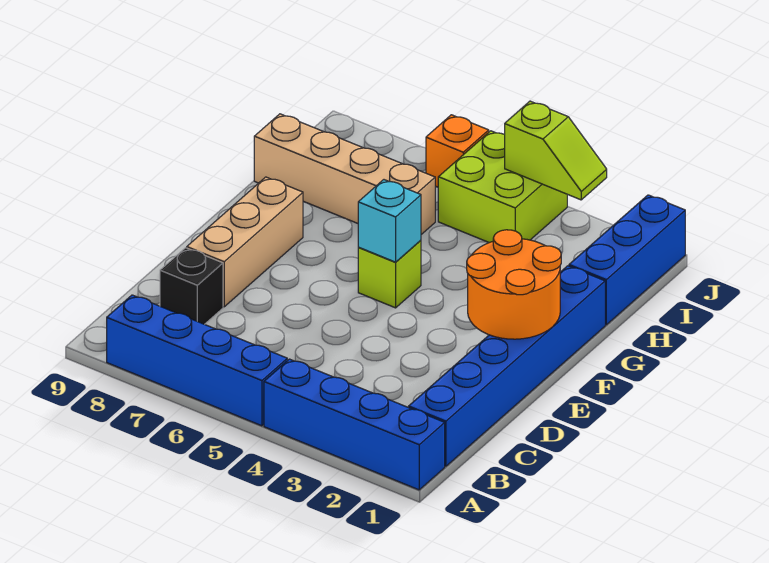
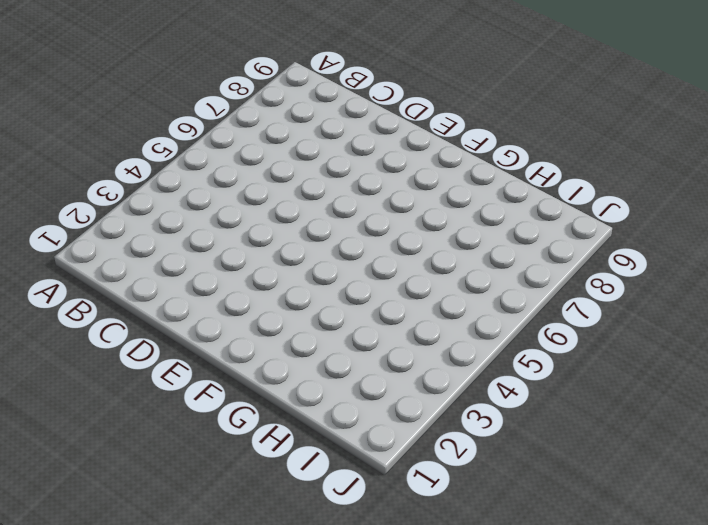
none -> blue 1x4 brick [264,359,445,490]
none -> blue 1x4 brick [107,295,287,426]
none -> blue 1x6 brick [409,266,605,466]

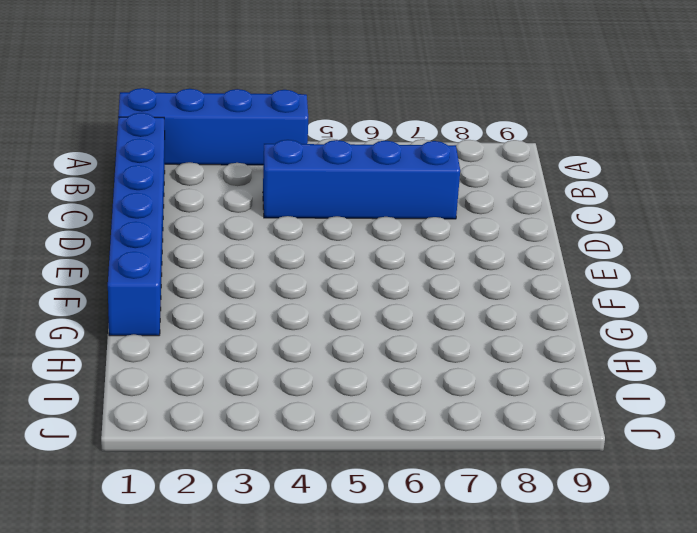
blue 1x4 brick [263,140,460,219] -> blue 1x4 brick moved to [107,295,287,426]
none -> black 1x1 brick [160,248,223,324]
none -> tan 1x3 brick [187,177,303,307]
none -> lime 1x1 brick [358,240,421,308]

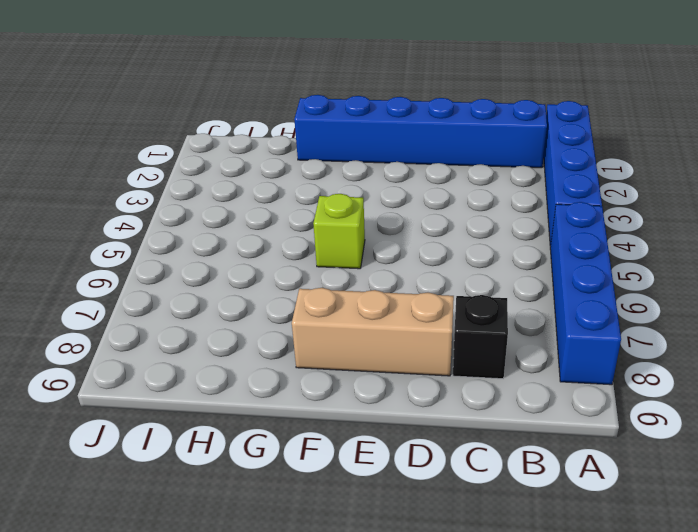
none -> blue 1x3 brick [569,195,685,325]
none -> tan 1x4 brick [254,114,435,234]
none -> lime 2x2 brick [438,131,567,243]

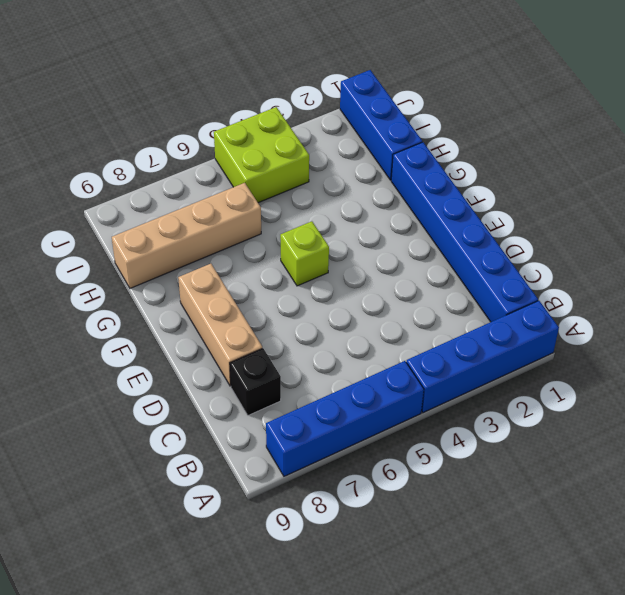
none -> orange 1x1 brick [426,115,489,187]
none -> orange 2x2 round brick [467,230,561,339]
none -> cyan 1x1 brick [358,180,421,262]

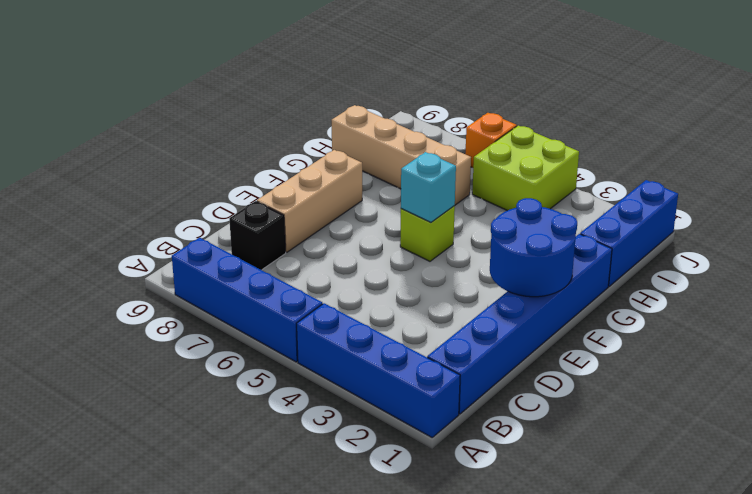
blue 2x2 round brick [490,198,577,297] -> orange 2x2 round brick [467,230,561,339]
none -> lime 1x2 slope [505,101,607,200]

